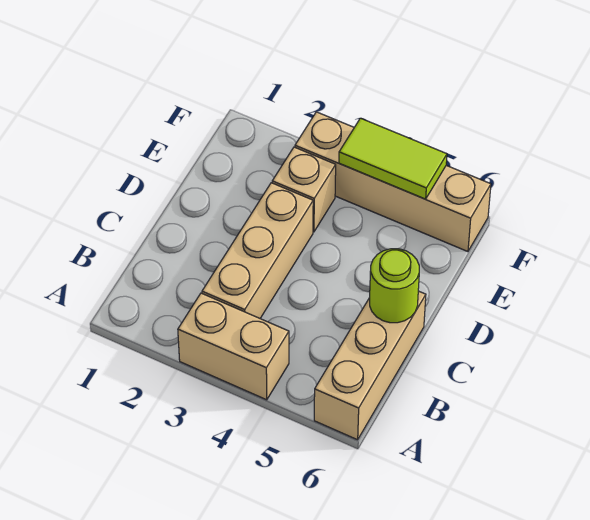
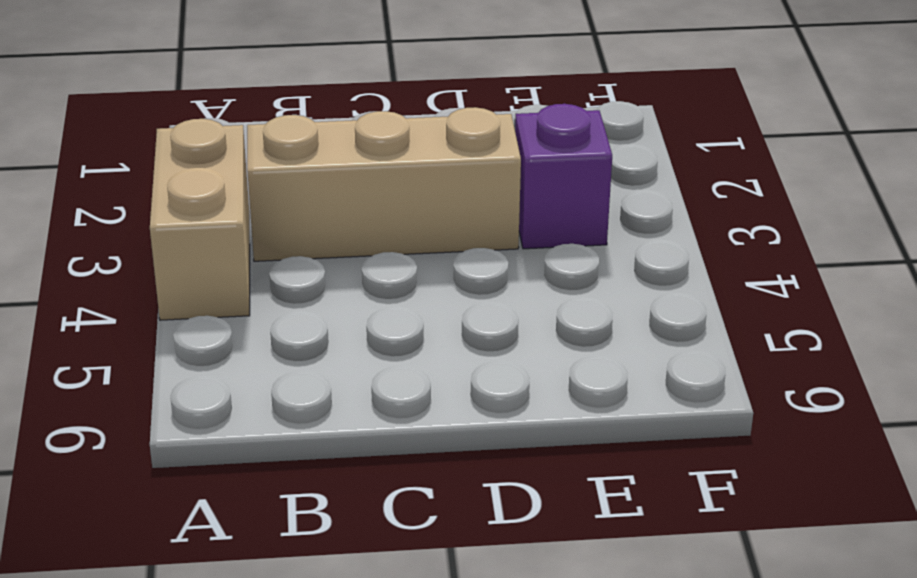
purple 1x1 brick [515,104,612,249] -> tan 1x1 brick [272,147,336,232]
none -> tan 1x3 brick [314,291,426,440]
none -> tan 1x4 brick [295,112,491,252]

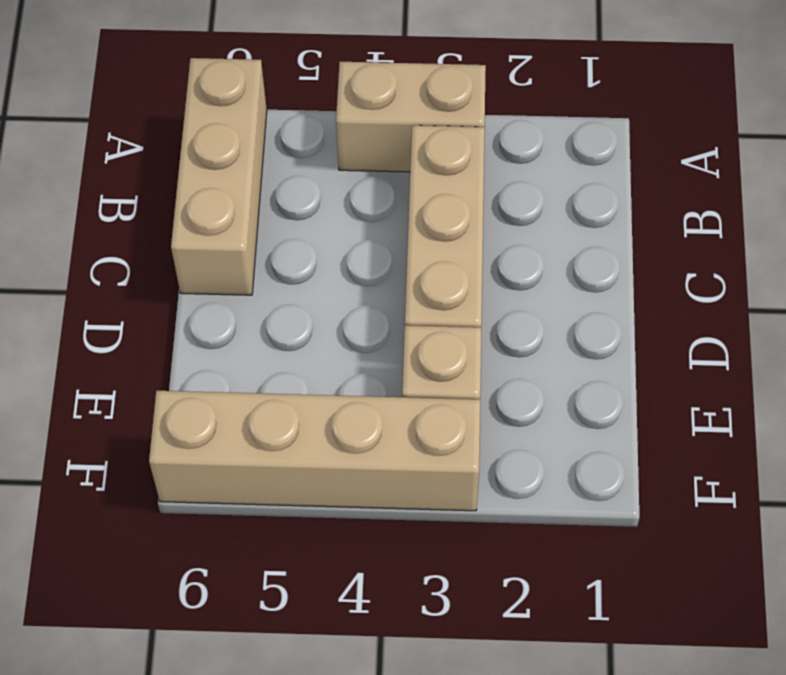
none -> lime 1x1 round brick [370,249,419,323]
none -> lime 1x2 tile [339,118,447,199]

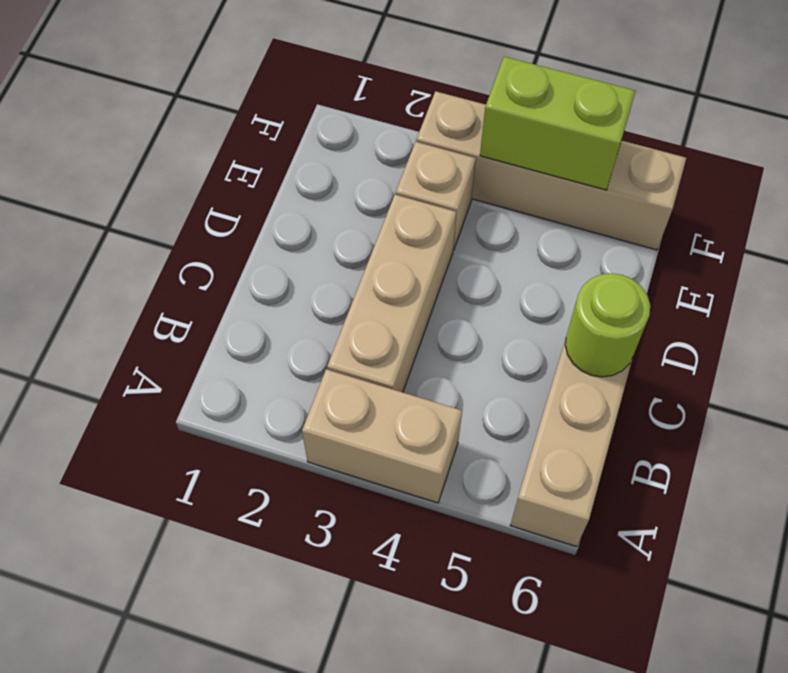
lime 1x2 brick [480,57,635,190] -> lime 1x2 tile [339,118,447,199]

